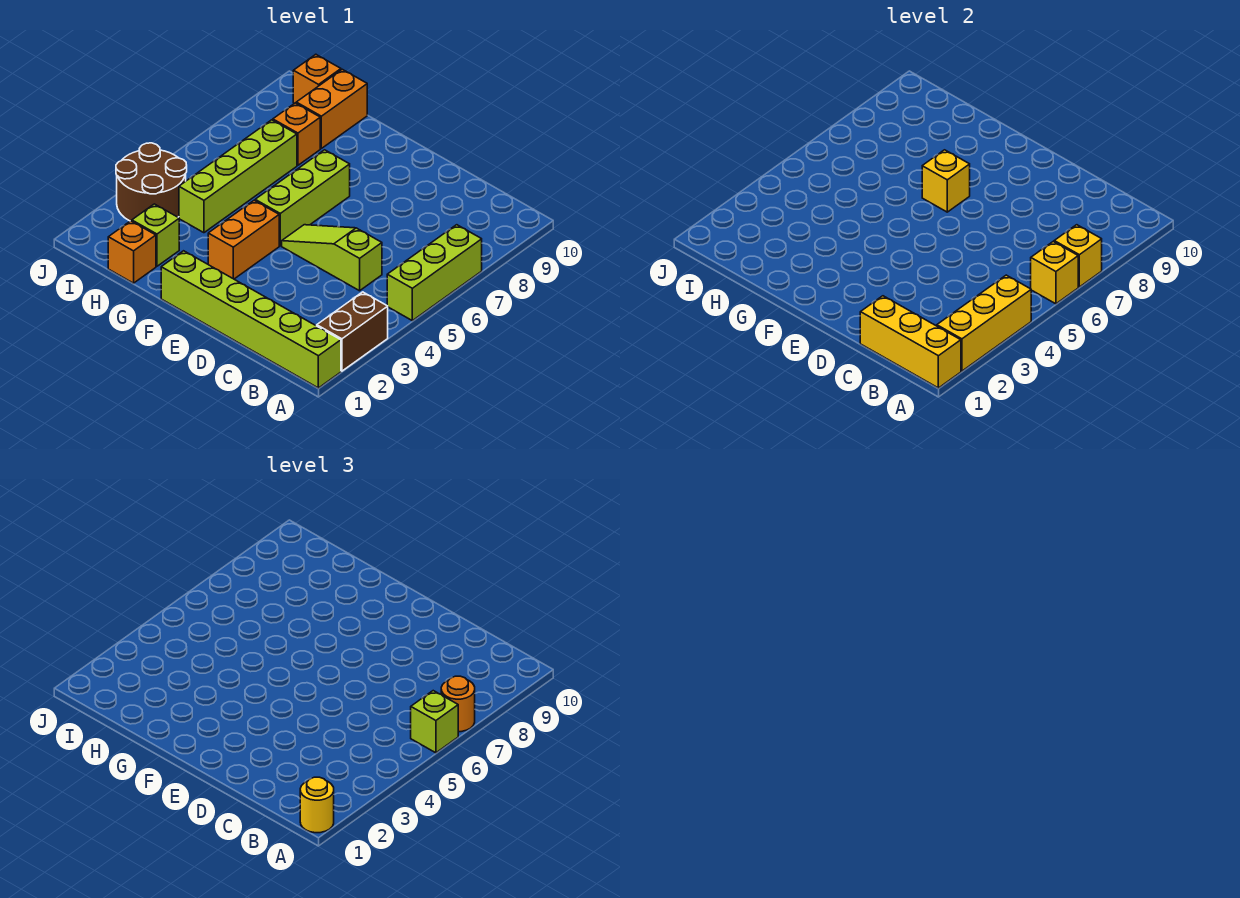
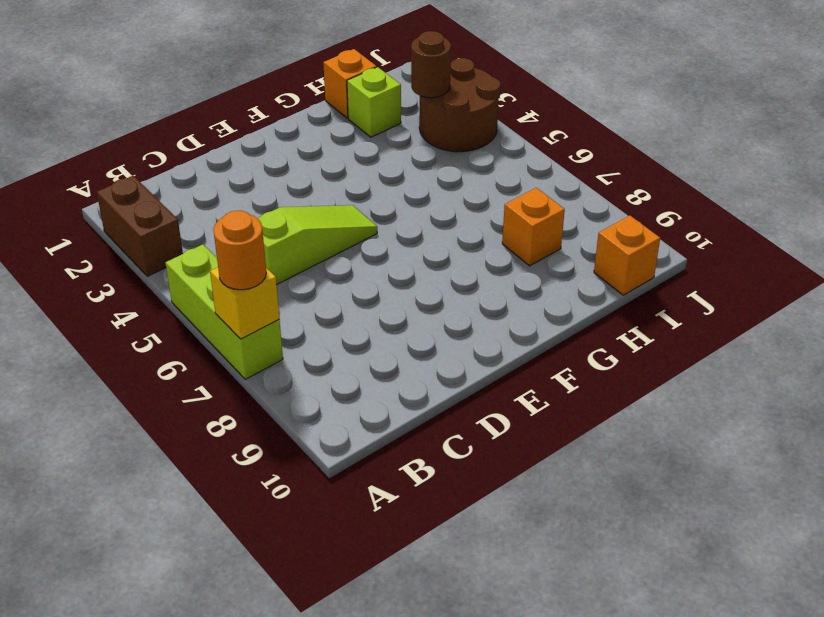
brown 1x1 round brick [411,31,451,98] -> none
none -> lime 1x6 brick [161,251,341,388]
none -> orange 1x2 brick [208,200,279,279]
none -> lime 1x3 brick [255,150,350,246]

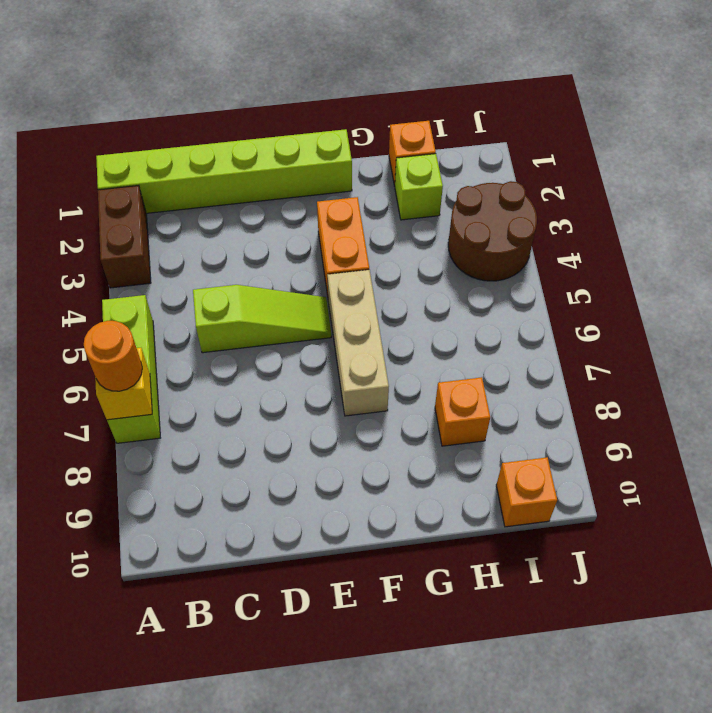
tan 1x3 brick [327,270,389,416] -> lime 1x3 brick [255,150,350,246]
none -> lime 1x4 brick [179,120,297,233]
none -> orange 1x2 brick [296,69,367,148]
none -> yellow 1x3 brick [860,296,961,388]

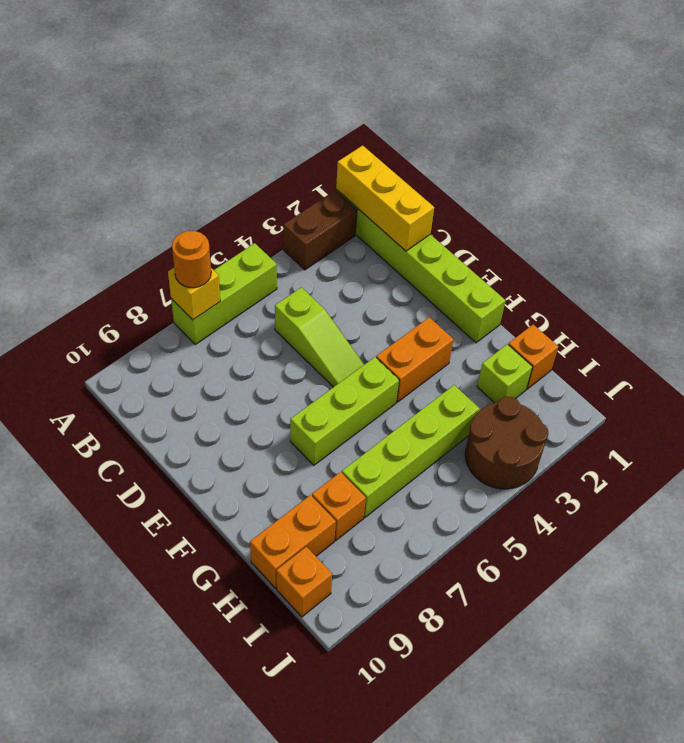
none -> yellow 1x3 brick [937,275,1031,371]
none -> yellow 1x1 brick [1031,242,1078,304]
none -> yellow 1x1 brick [922,150,970,212]

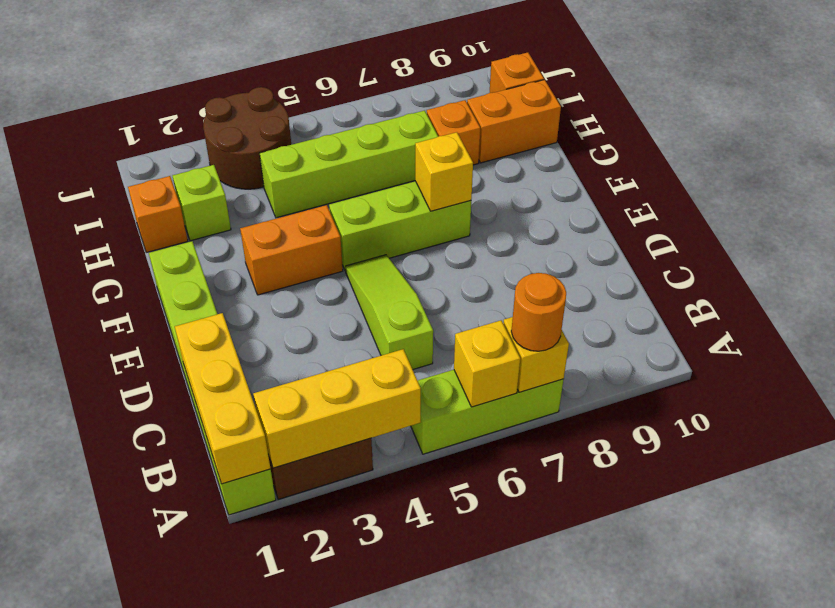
none -> yellow 1x1 round brick [300,777,334,833]
none -> lime 1x1 brick [411,691,458,753]

